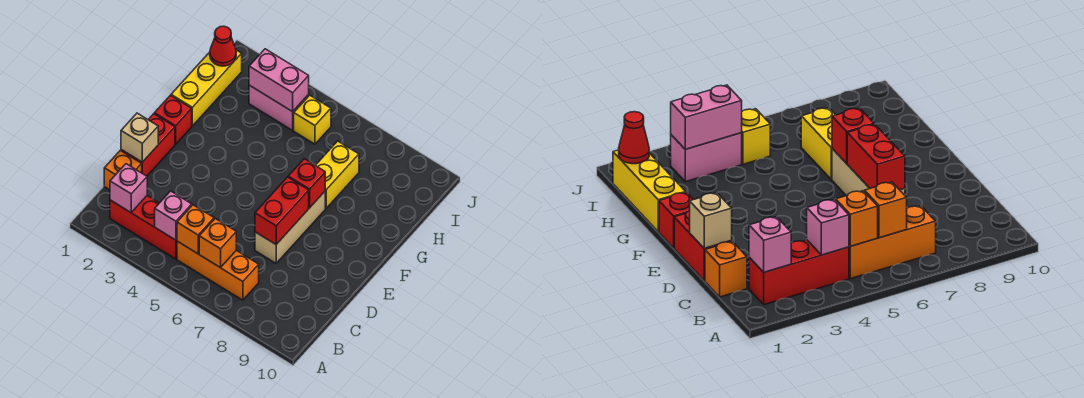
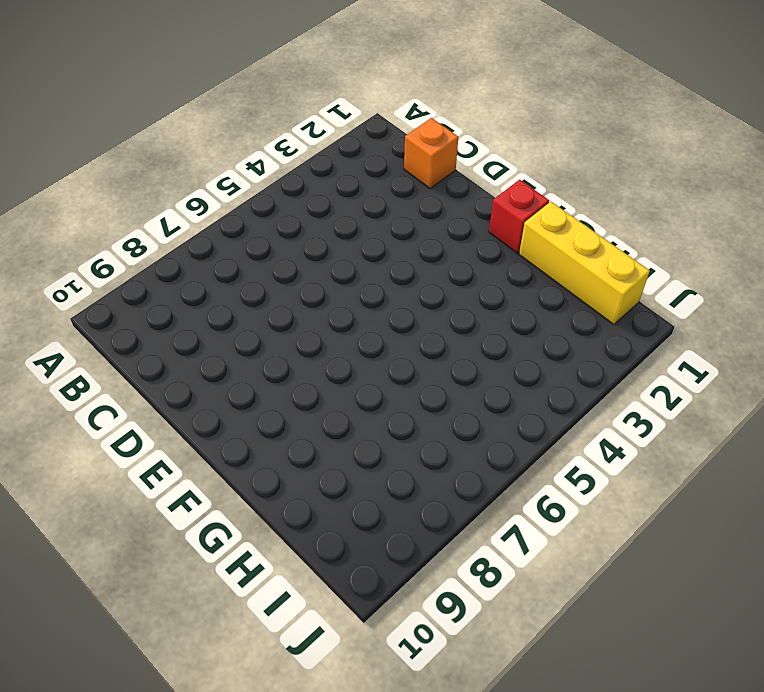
none -> red 1x3 brick [110,196,177,259]
none -> orange 1x3 brick [177,241,259,300]
none -> red 1x2 brick [121,114,175,176]

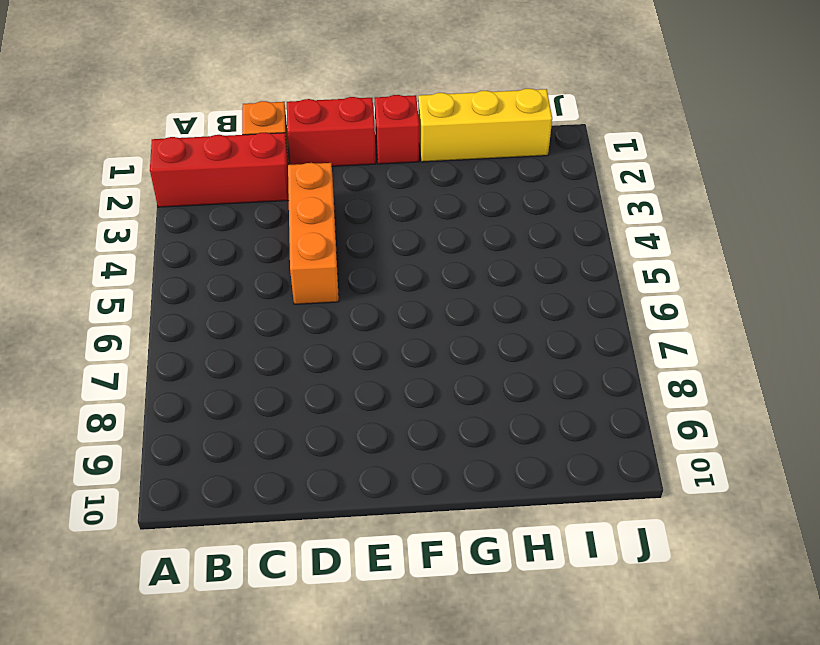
red 1x3 brick [150,132,289,207] -> red 1x3 brick turned to [110,196,177,259]
orange 1x3 brick [288,163,339,304] -> orange 1x3 brick moved to [177,241,259,300]
none -> tan 1x3 brick [255,192,325,263]
none -> yellow 1x2 brick [316,141,359,208]
none -> pink 1x2 brick [249,85,309,130]

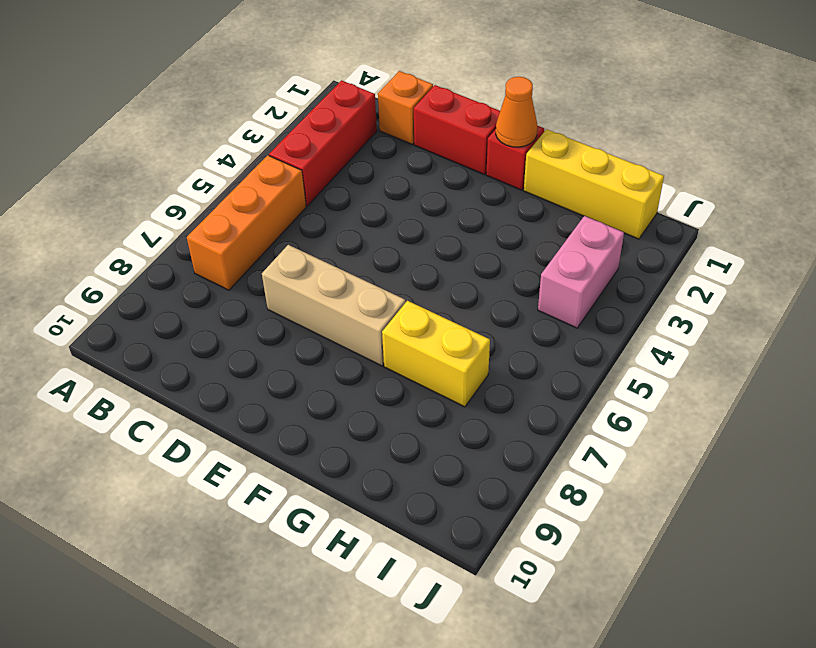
orange 1x1 cone [496,77,537,147] -> none
none -> yellow 1x1 brick [294,95,331,144]
none -> pink 1x1 brick [110,164,147,212]
none -> pink 1x1 brick [155,191,192,240]

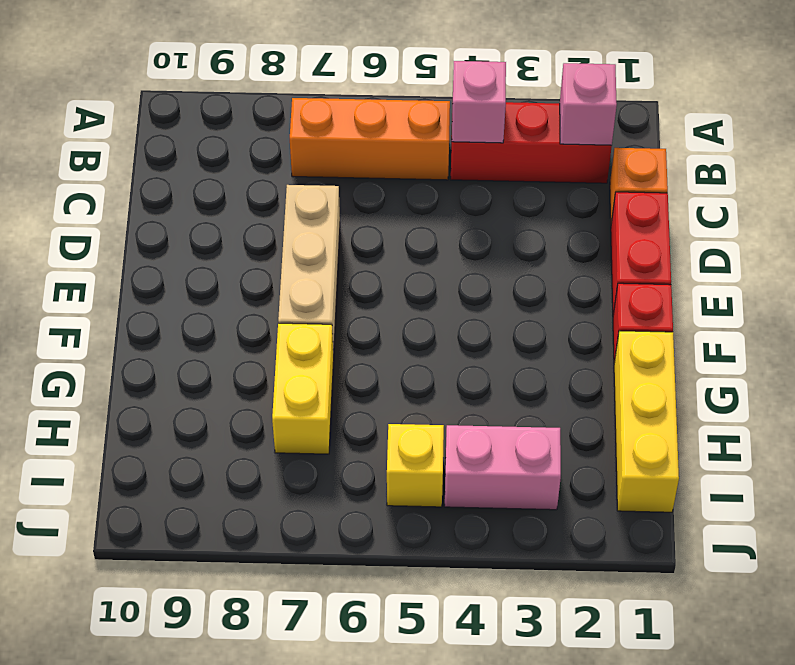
none -> orange 1x1 brick [177,205,214,254]
none -> orange 1x1 brick [199,219,236,267]
none -> tan 1x1 brick [121,113,158,162]

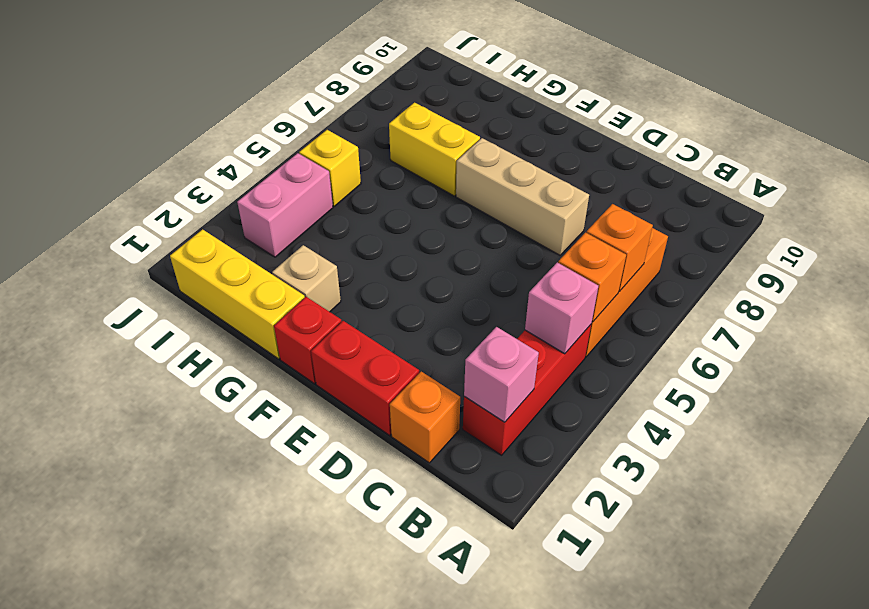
tan 1x1 brick [272,245,341,312] -> tan 1x1 brick moved to [121,113,158,162]
none -> red 1x2 brick [255,177,309,244]
none -> red 1x1 brick [288,159,325,208]
none -> red 1x1 cone [210,26,236,66]

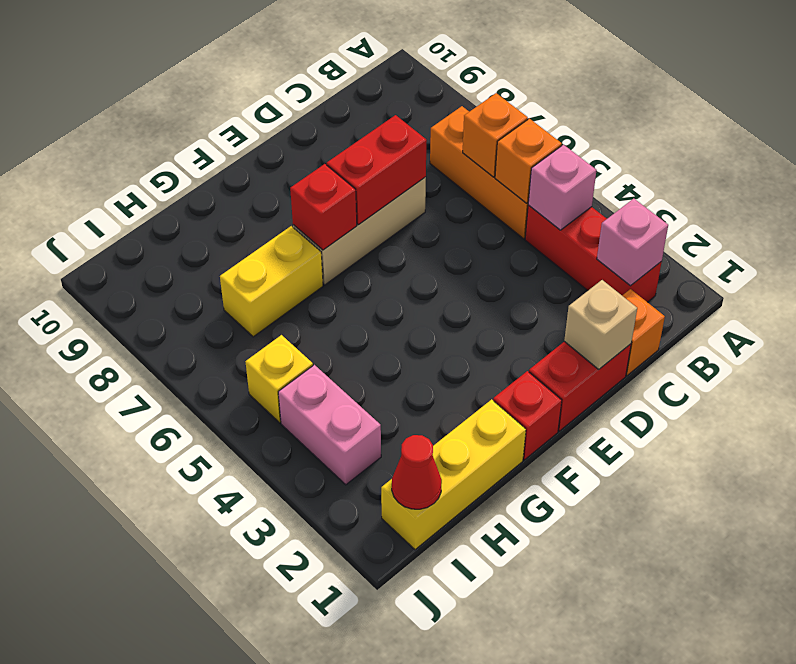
none -> pink 1x2 brick [249,49,309,112]

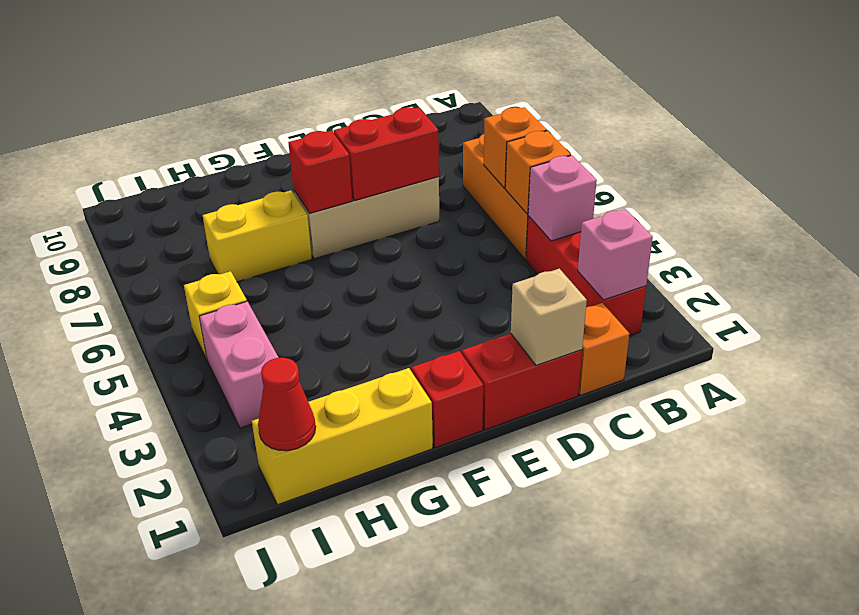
none -> pink 1x2 brick [249,49,309,112]

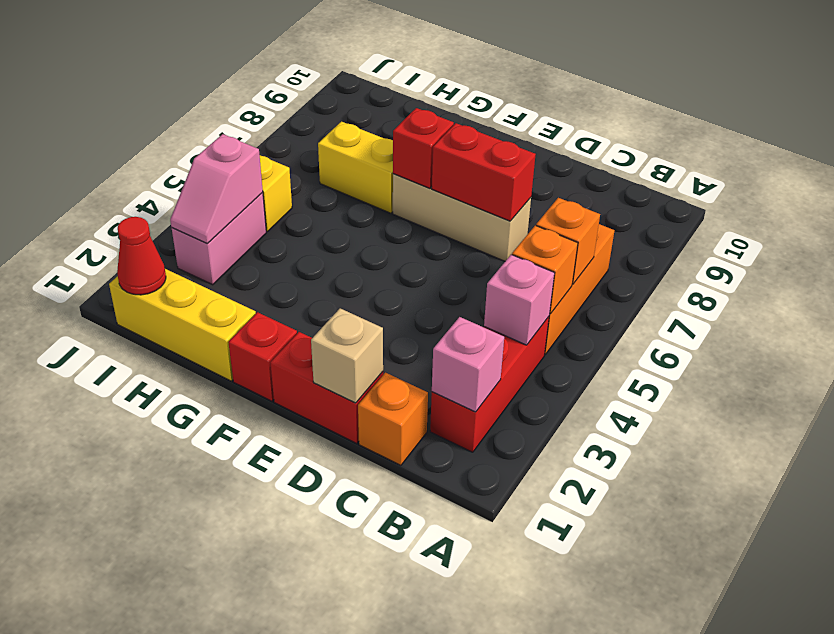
pink 1x2 slope [170,134,263,243] -> pink 1x2 brick [249,49,309,112]

